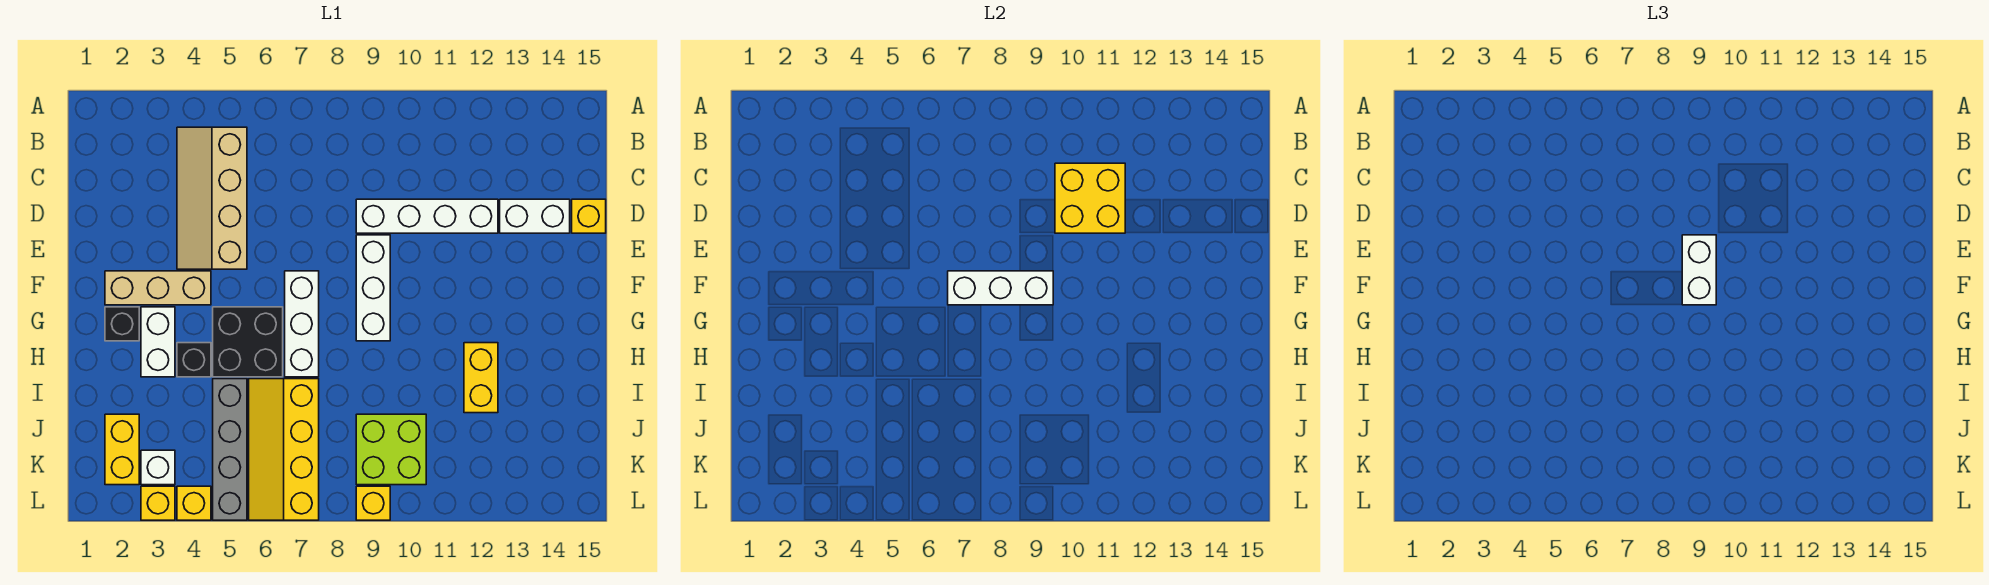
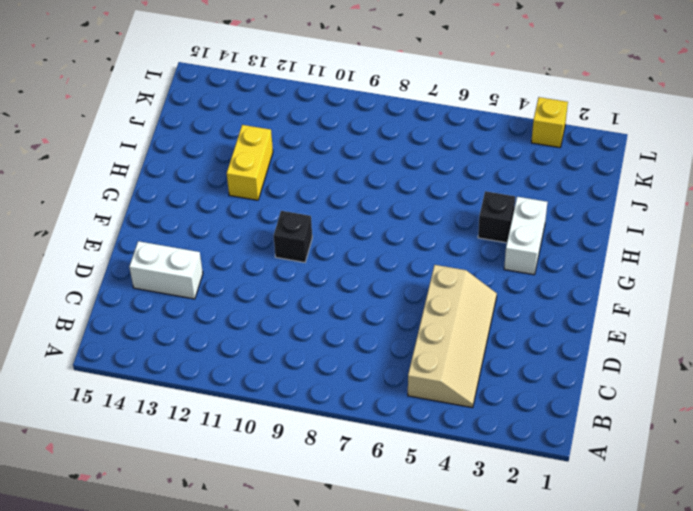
black 1x1 brick [274,211,312,262] -> black 1x1 brick moved to [105,307,139,341]
none -> white 1x4 brick [356,199,498,233]
none -> yellow 1x1 brick [572,199,606,233]
none -> white 1x3 brick [356,235,390,341]

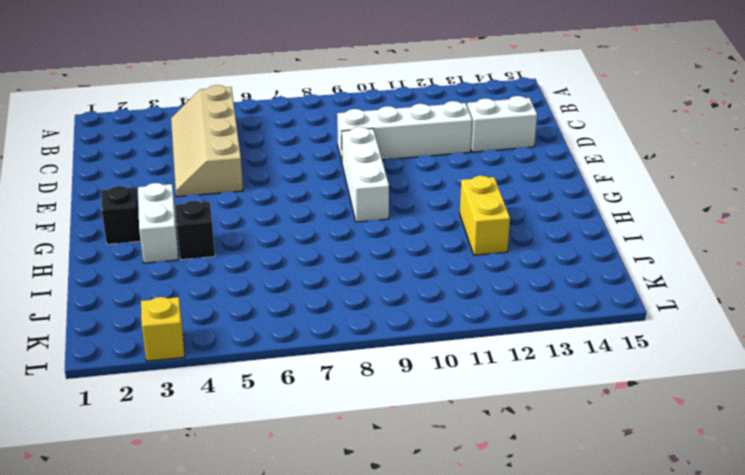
none -> yellow 1x1 brick [572,199,606,233]
none -> tan 1x3 brick [105,271,211,305]
none -> white 1x3 brick [285,271,319,377]

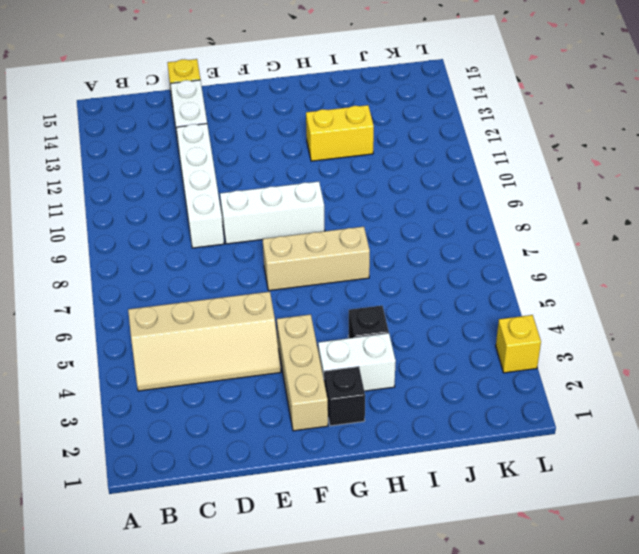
tan 1x3 brick [263,227,370,291] -> white 1x3 brick [285,271,319,377]
none -> black 2x2 brick [213,307,283,377]
none -> grey 1x4 brick [213,379,247,520]
none -> yellow 2x4 slope [249,379,319,520]

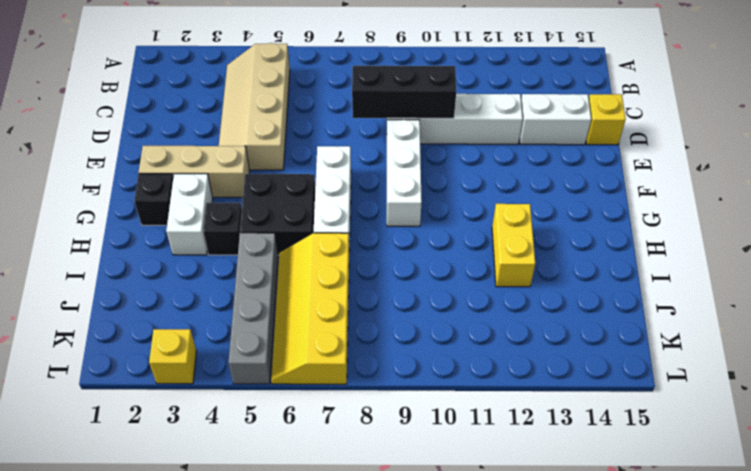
black 1x3 brick [352,65,456,118] -> yellow 2x2 brick [1055,163,1125,233]
none -> yellow 1x2 brick [105,414,139,485]
none -> lime 2x2 brick [356,414,426,485]
none -> white 1x1 brick [141,450,175,485]

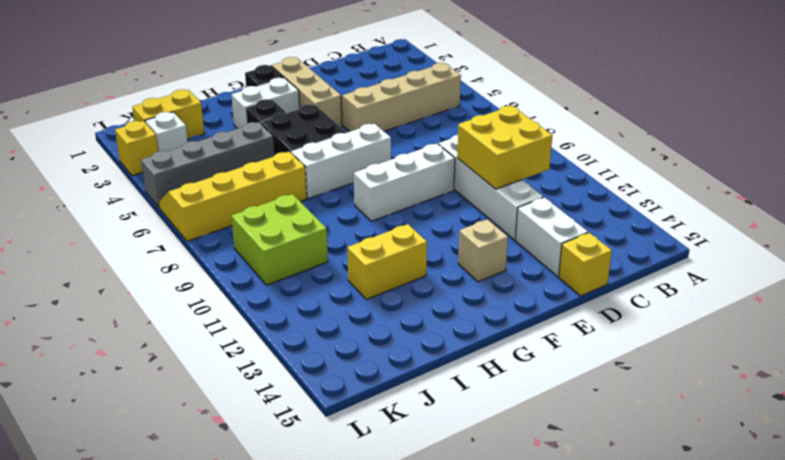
tan 1x1 brick [458,219,508,282] -> none
none -> yellow 1x1 brick [177,486,211,520]
none -> yellow 1x1 brick [356,486,390,520]
none -> white 1x3 brick [948,271,1053,305]

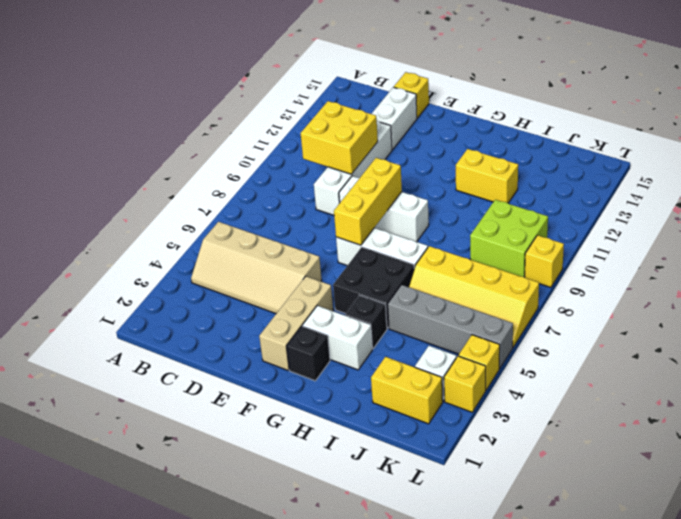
yellow 1x3 brick [334,158,402,245] -> white 1x3 brick [948,271,1053,305]
none -> white 1x2 brick [1682,235,1716,305]

